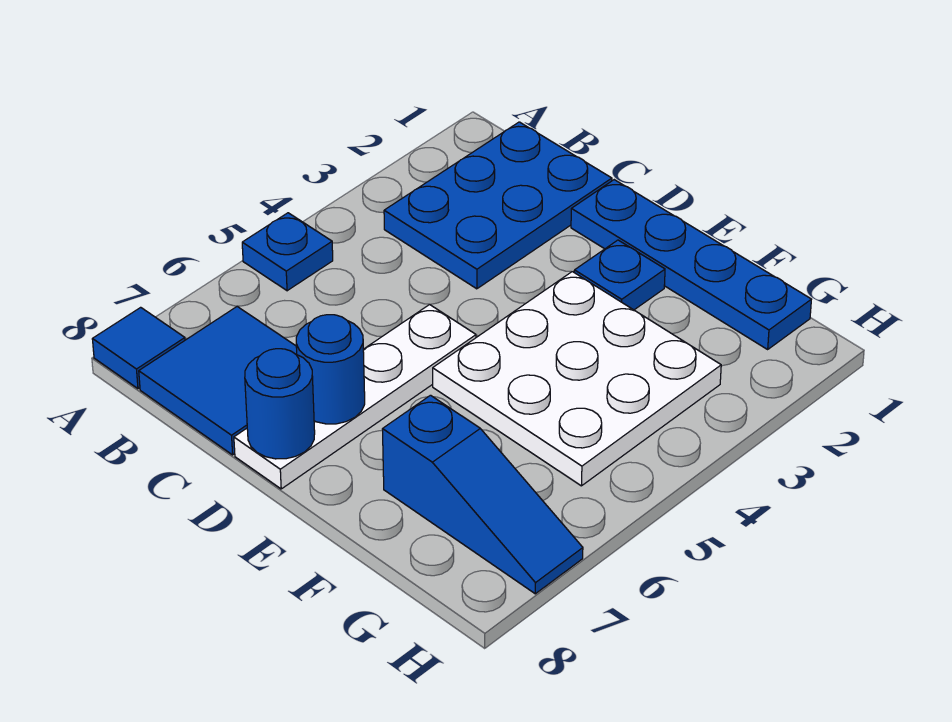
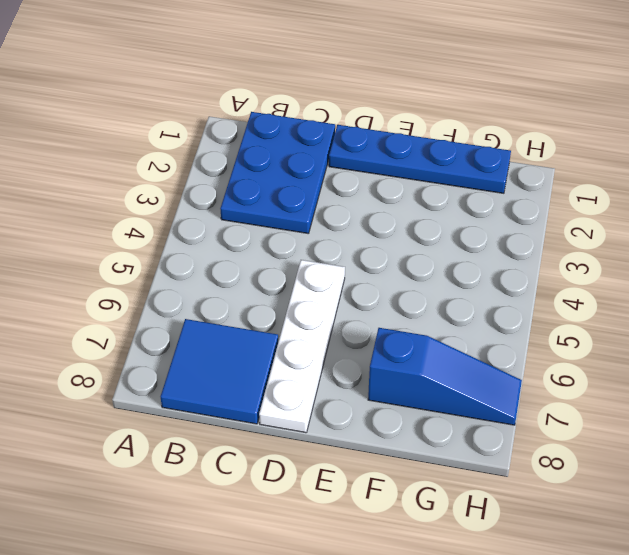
none -> blue 1x1 plate [242,213,333,291]
none -> blue 1x1 tile [92,307,185,389]

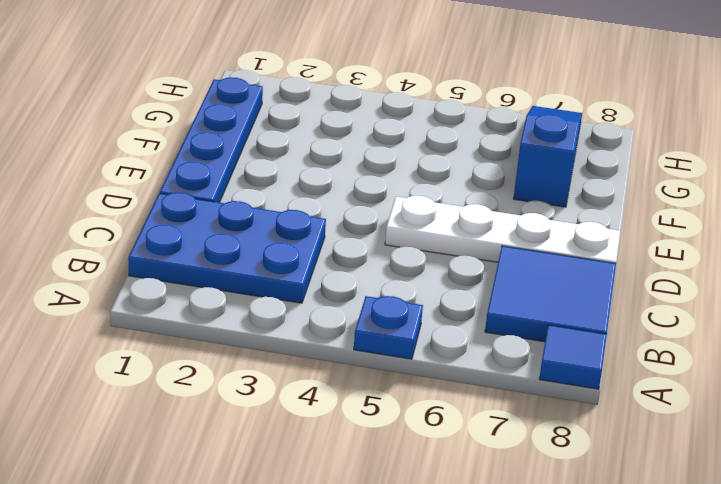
none -> blue 1x1 plate [574,240,665,310]
none -> white 3x3 plate [433,272,721,486]

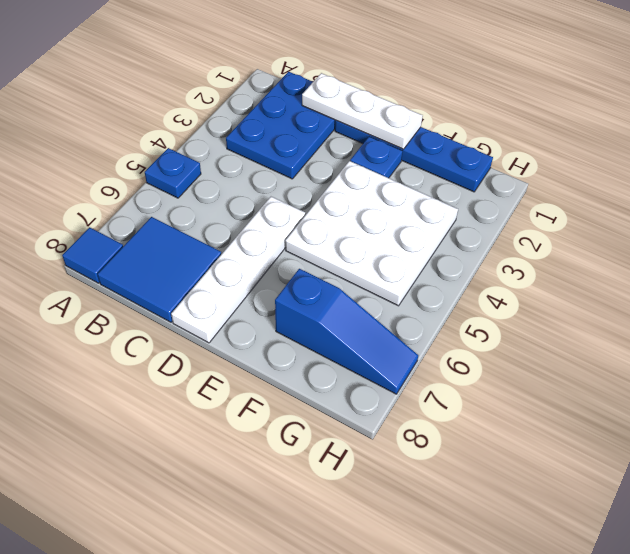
white 1x3 plate [302,73,423,149] -> none
none -> blue 1x1 round brick [296,315,365,424]
none -> blue 1x1 round brick [245,349,315,459]

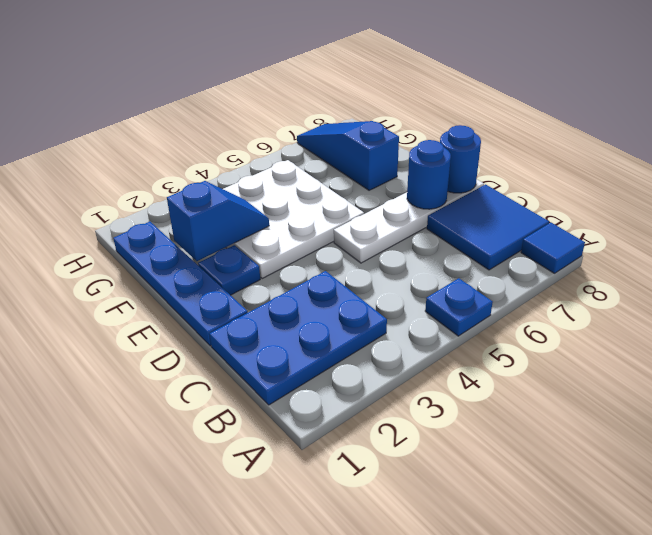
blue 1x2 slope [167,181,269,261] -> none

